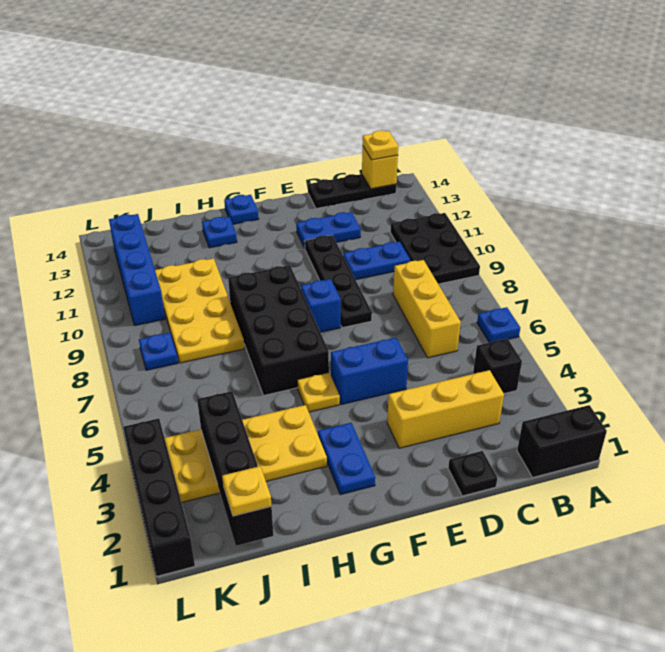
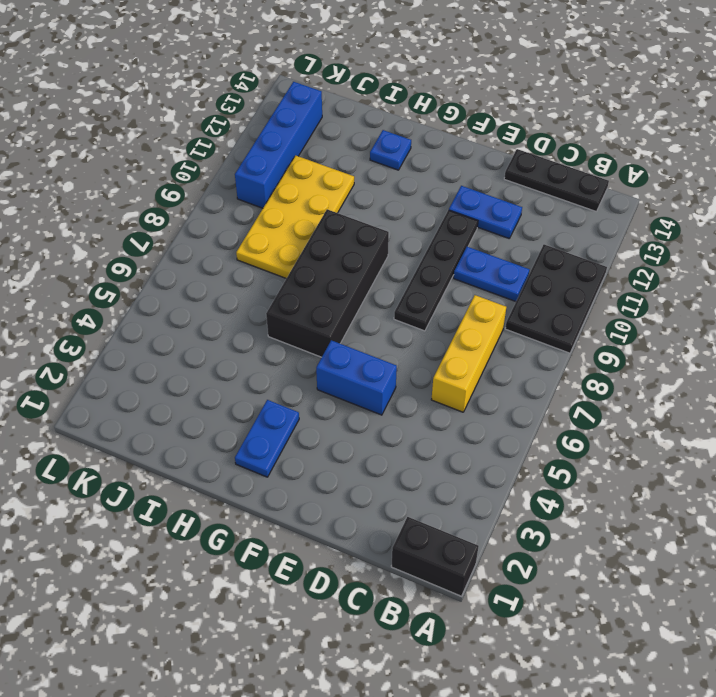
none -> blue 1x1 plate [477,307,520,343]
none -> black 1x1 brick [473,339,522,393]
none -> yellow 1x3 brick [387,370,504,448]

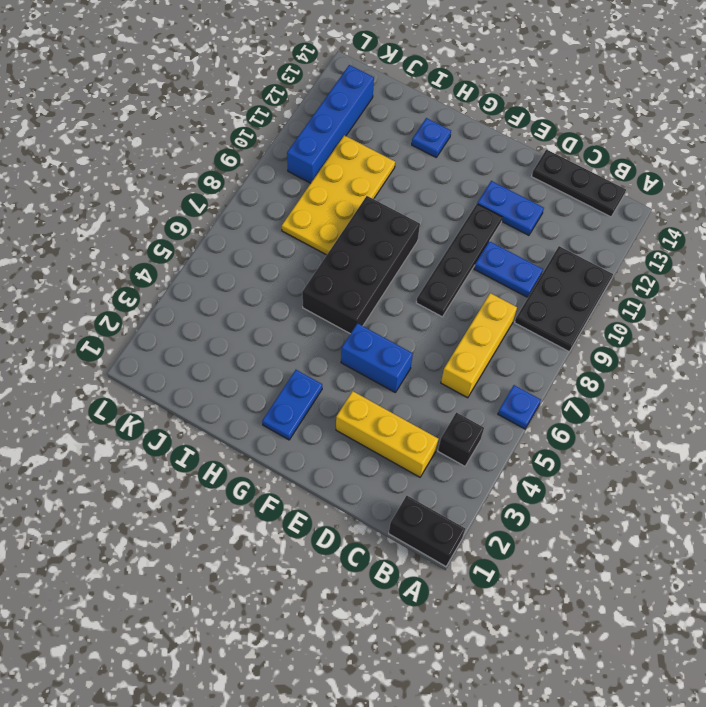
none -> black 1x1 plate [448,451,497,496]
none -> blue 1x1 brick [301,279,341,332]
none -> yellow 1x1 plate [297,373,340,412]

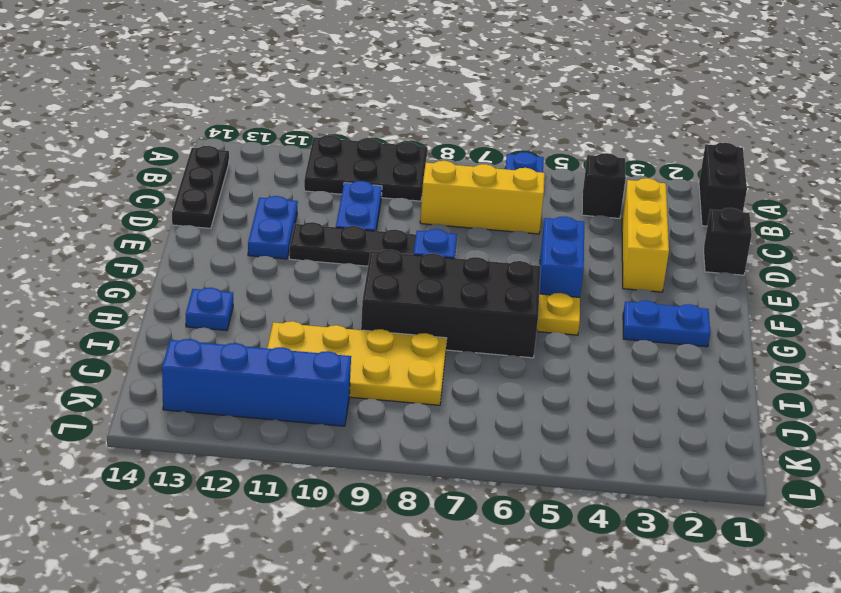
black 1x1 brick [703,208,752,275] -> black 1x1 plate [448,451,497,496]
none -> blue 1x1 plate [224,195,259,224]
none -> yellow 2x4 plate [165,405,327,503]
none -> blue 1x1 plate [139,333,178,370]

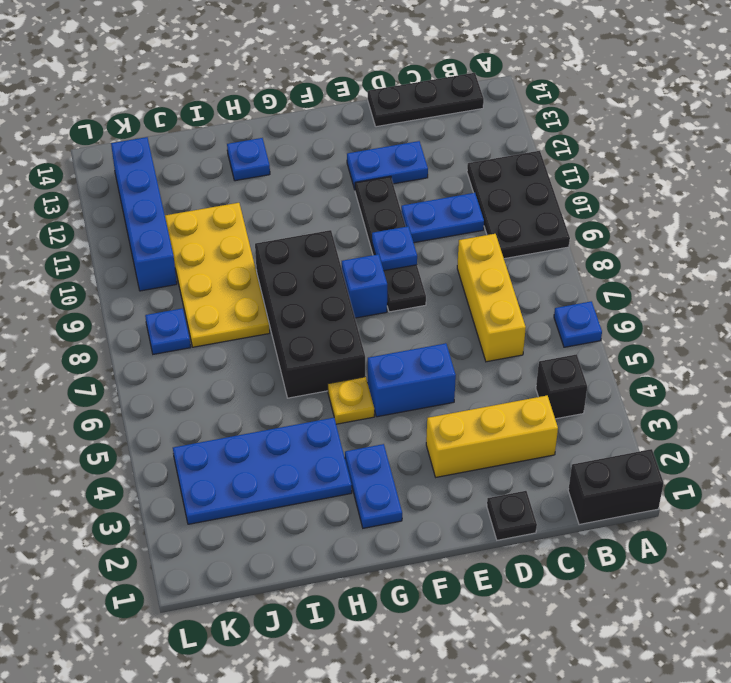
blue 1x1 plate [372,226,417,271] -> blue 1x1 plate moved to [224,195,259,224]
blue 2x4 plate [173,418,352,524] -> yellow 2x4 plate [165,405,327,503]
none -> black 1x4 brick [123,419,195,576]
none -> yellow 1x1 brick [362,147,398,189]
none -> black 1x4 brick [197,391,274,546]

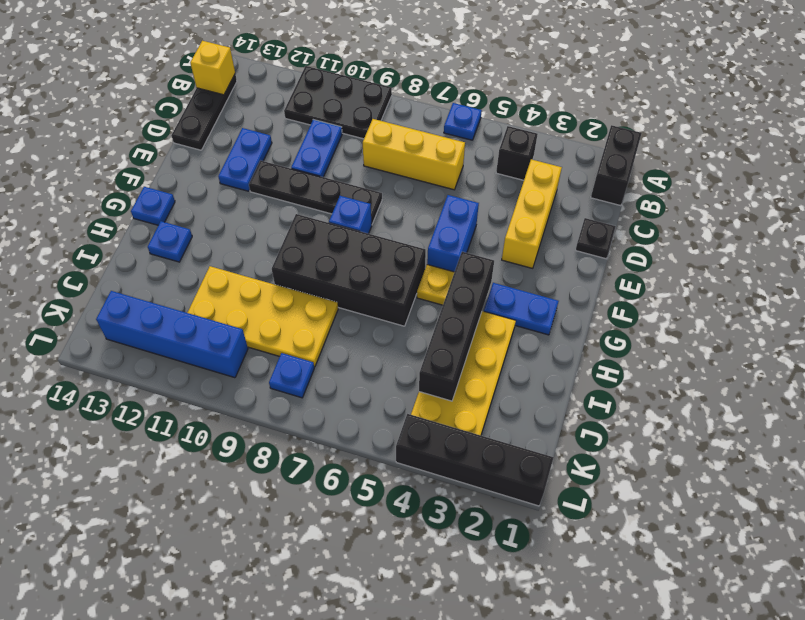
black 1x4 brick [419,252,494,401] -> black 1x4 brick turned to [197,391,274,546]
none -> yellow 1x1 plate [363,130,398,160]
none -> yellow 1x1 plate [222,466,272,516]

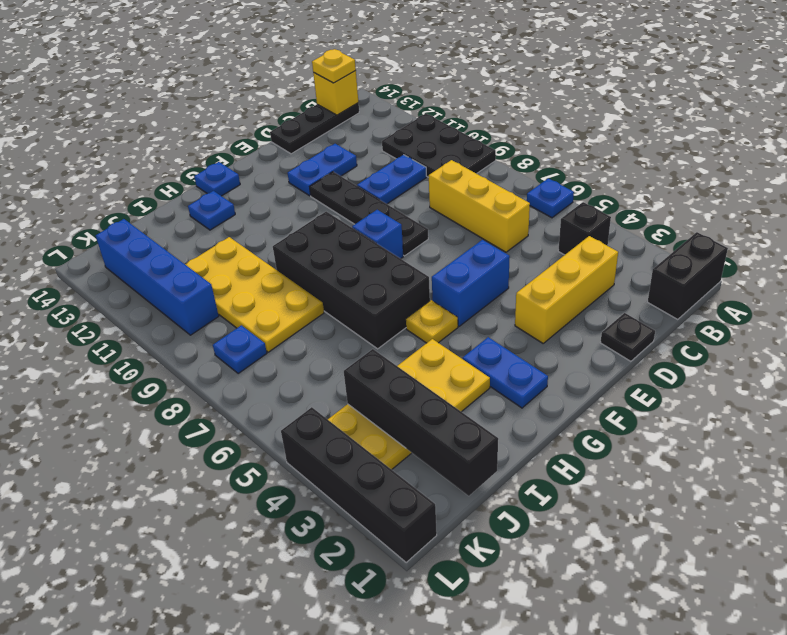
none -> yellow 1x1 plate [222,466,272,516]

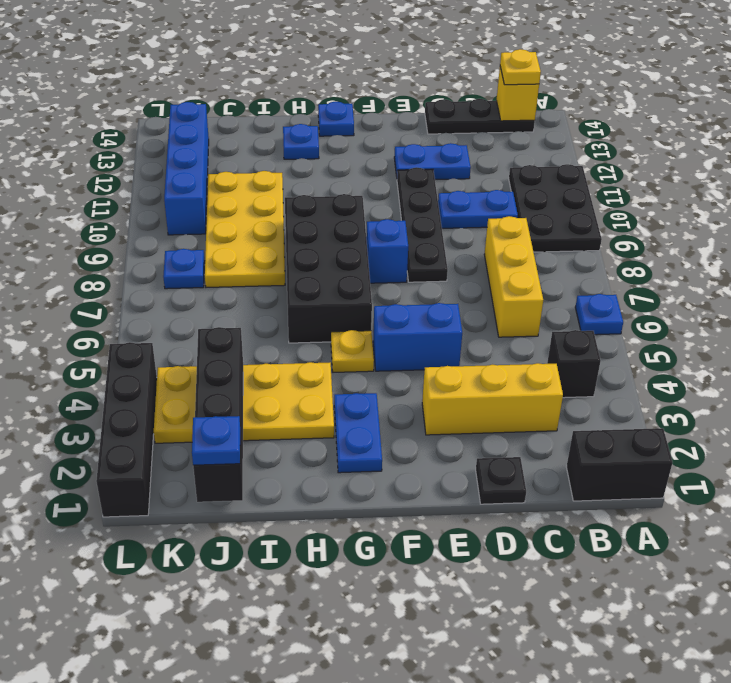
blue 1x1 plate [192,416,240,465] -> yellow 1x1 plate [222,466,272,516]

